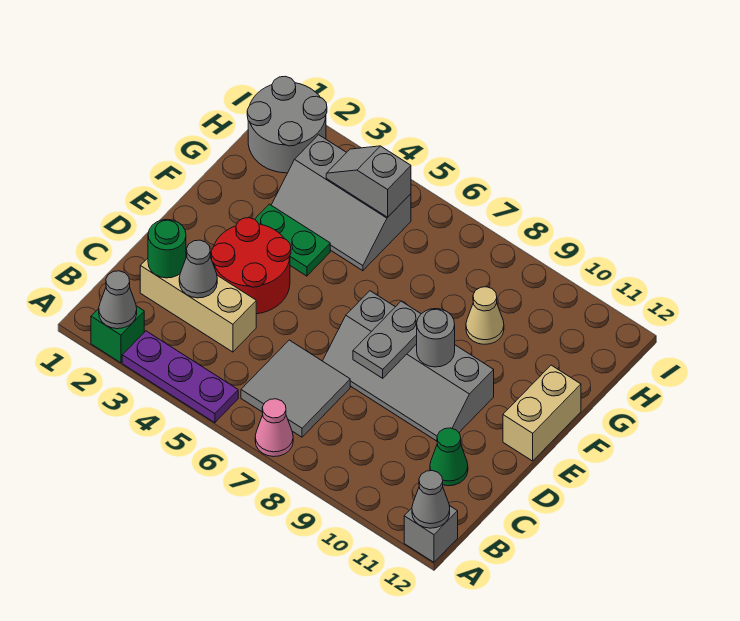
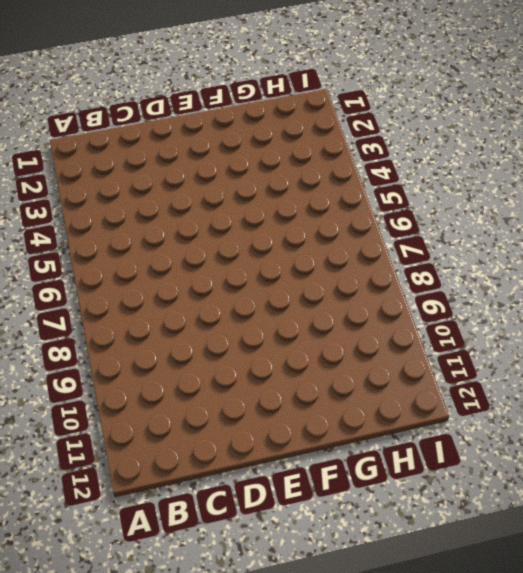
none -> green 1x1 brick [91,306,144,363]
none -> purple 1x3 plate [122,331,238,423]
none -> pink 1x1 cone [255,399,293,457]

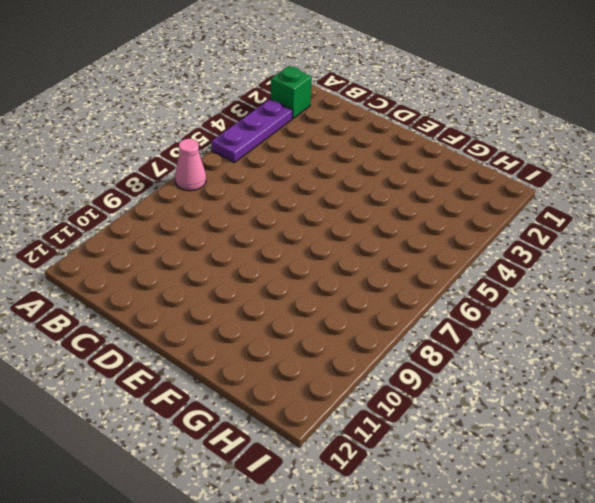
none -> grey 1x1 brick [404,506,458,562]
none -> grey 2x2 tile [241,340,350,437]
none -> tan 1x3 brick [140,256,256,352]

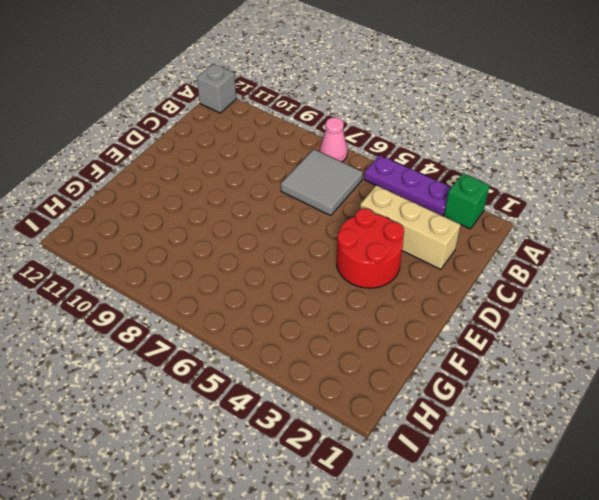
none -> green 1x1 cone [430,428,468,486]
none -> grey 2x4 slope [323,291,494,441]
none -> tan 1x2 brick [503,365,581,461]

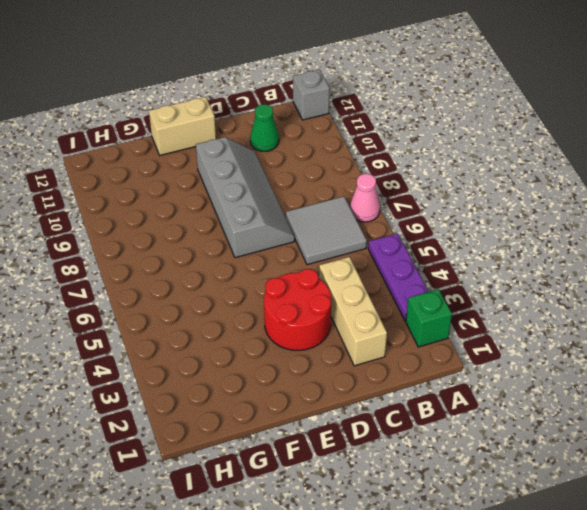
none -> green 1x2 plate [255,204,330,276]
none -> grey 2x3 slope [272,135,411,271]
none -> tan 1x1 cone [466,287,504,344]

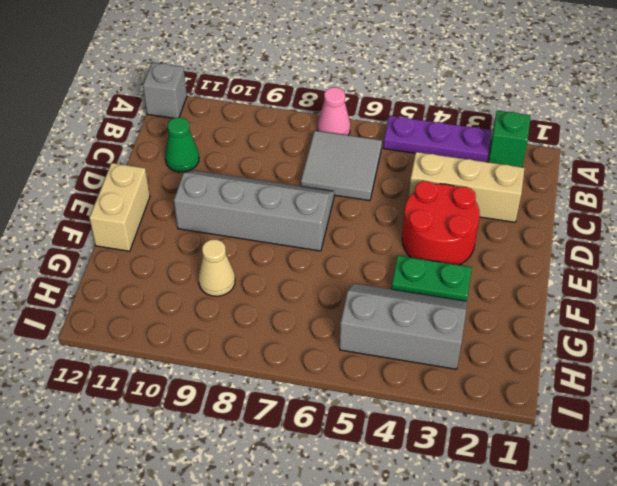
none -> grey 2x2 round brick [247,76,327,173]
none -> grey 1x1 cone [99,271,137,329]
none -> grey 1x1 cone [412,471,450,528]

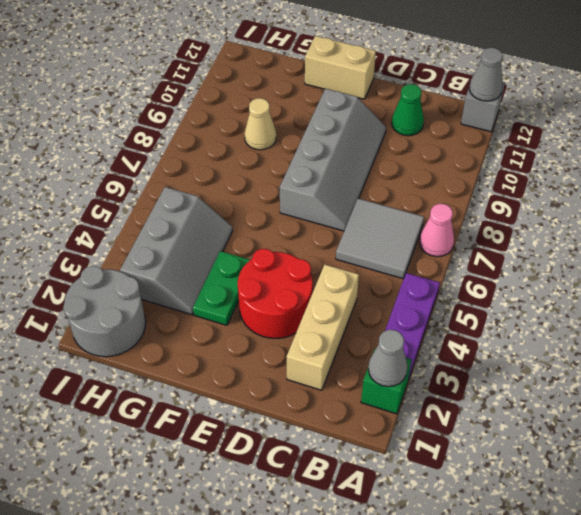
none -> green 1x1 round brick [148,220,186,278]
none -> grey 1x1 cone [179,240,217,298]
none -> grey 1x2 plate [353,301,421,378]

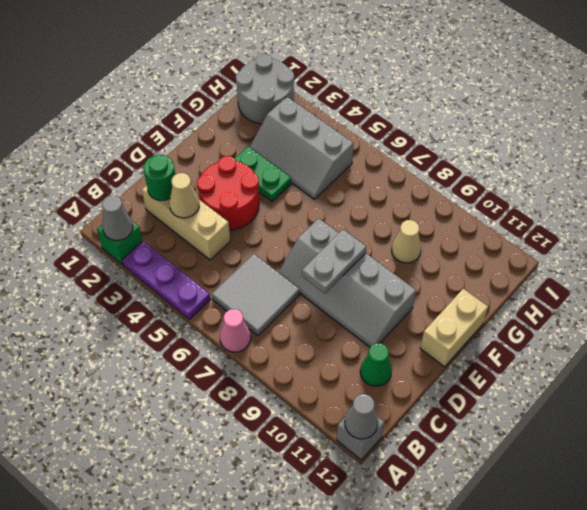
tan 1x1 cone [169,173,199,218] -> grey 1x1 cone [179,240,217,298]
none -> grey 1x1 round brick [417,309,455,367]
none -> grey 1x2 slope [326,146,411,217]

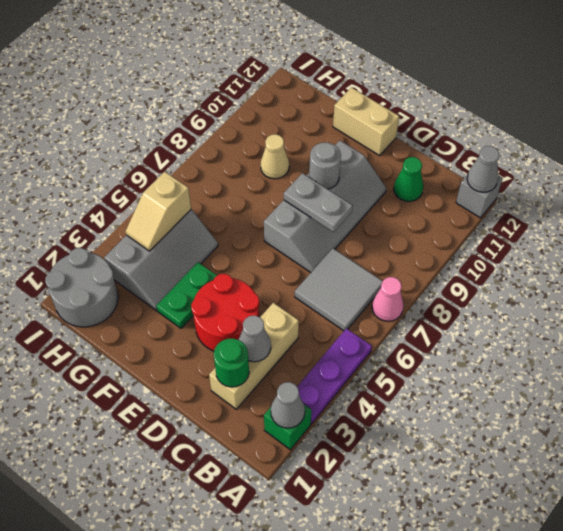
tan 1x2 slope [126,172,191,251] -> grey 1x2 slope [326,146,411,217]

